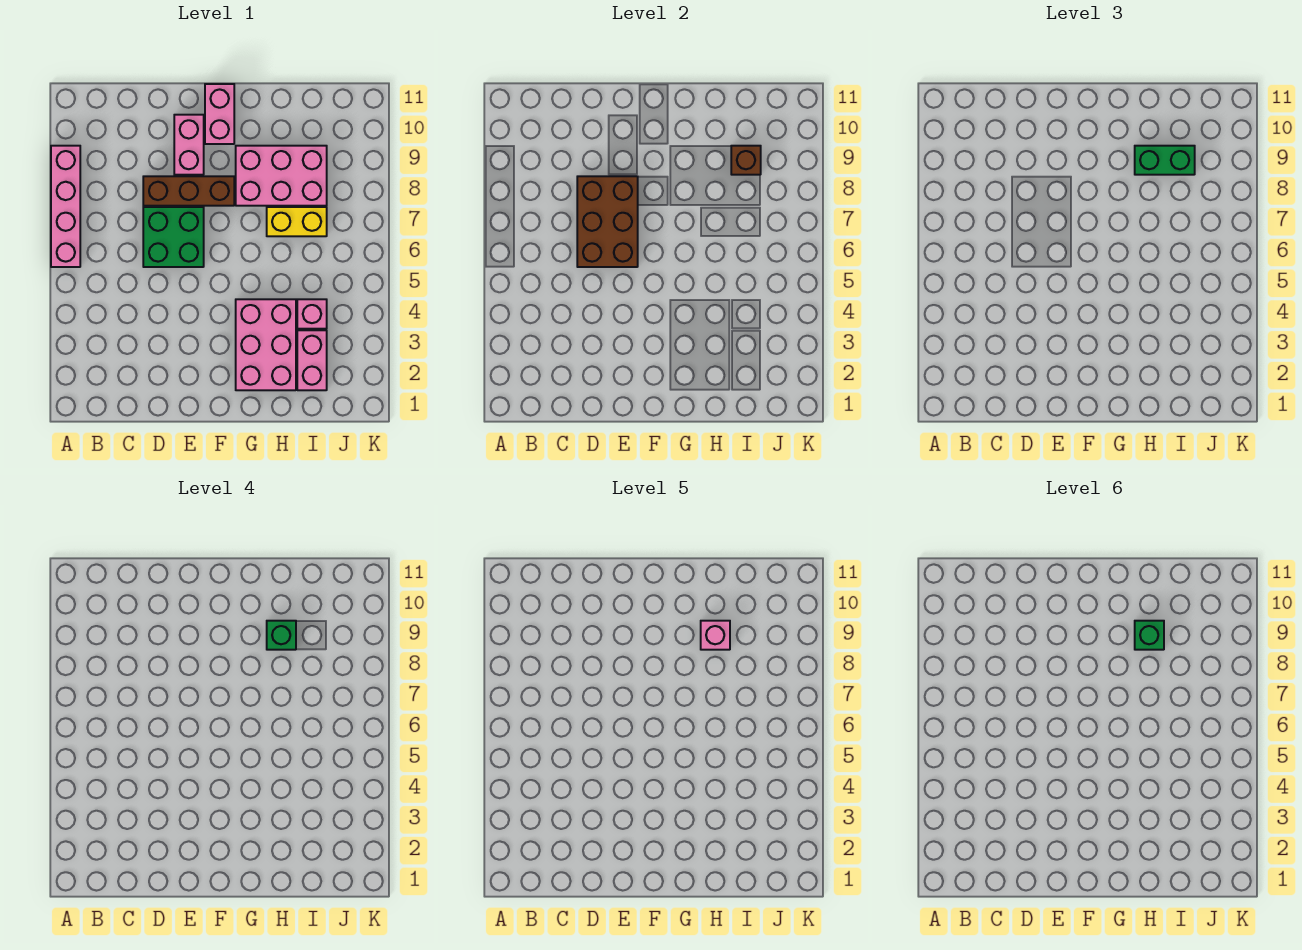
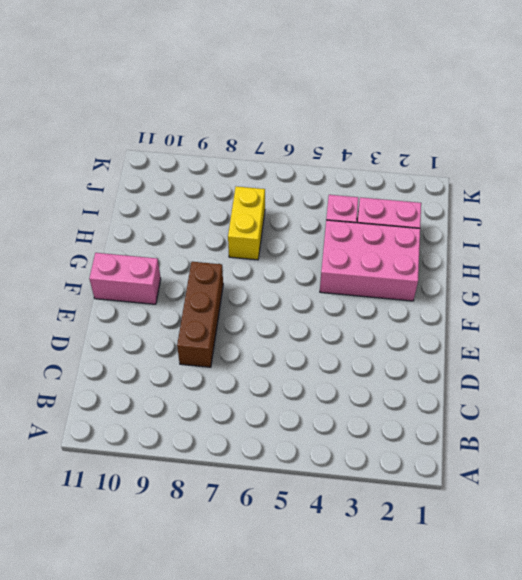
none -> pink 1x4 brick [51,146,80,267]
none -> green 2x2 brick [143,207,204,267]
none -> pink 1x2 brick [174,115,204,175]

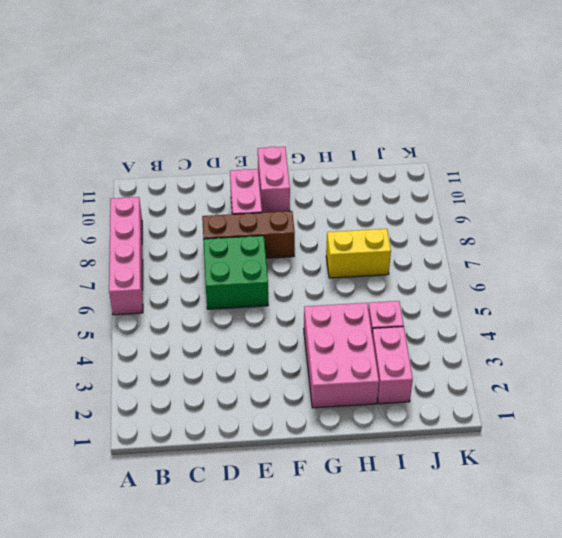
none -> pink 2x3 brick [236,146,327,206]
none -> brown 2x3 brick [577,176,638,267]
none -> brown 1x1 brick [731,146,761,175]

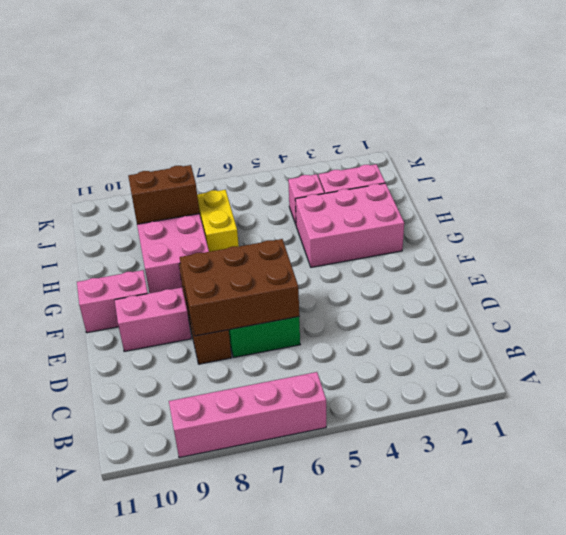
brown 1x2 brick [128,165,199,224] -> brown 1x1 brick [731,146,761,175]
none -> green 1x2 brick [1135,146,1195,175]
none -> green 1x1 brick [267,621,296,650]
none -> pink 1x1 brick [701,621,730,650]

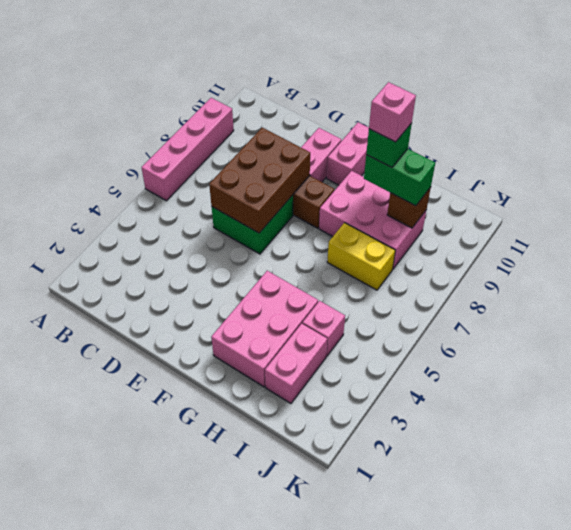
none -> green 1x1 brick [1135,621,1164,650]

